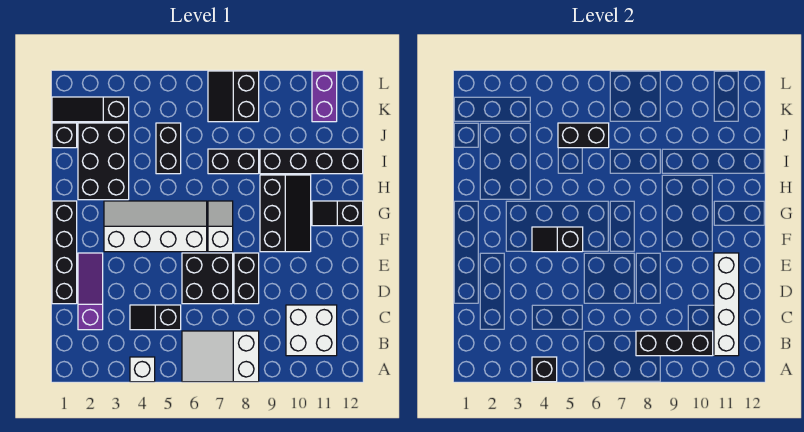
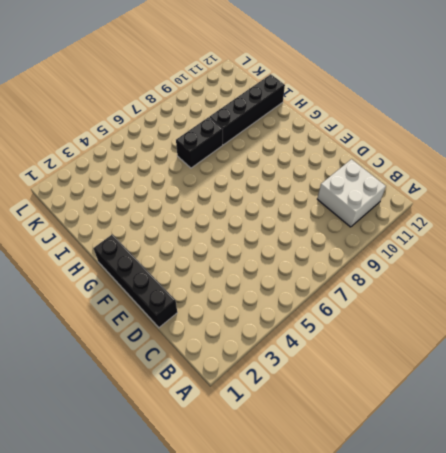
none -> white 1x1 brick [130,357,155,382]
none -> white 2x3 slope [182,331,259,382]
none -> purple 1x3 slope [78,253,103,330]

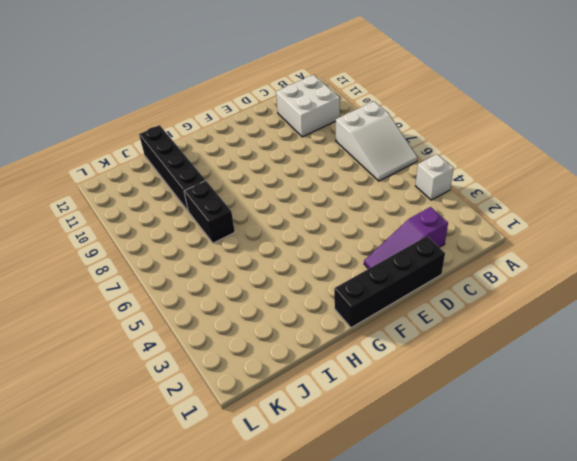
none -> black 1x2 slope [130,305,181,330]
none -> black 2x2 brick [182,253,233,304]
none -> black 1x2 brick [234,253,259,304]

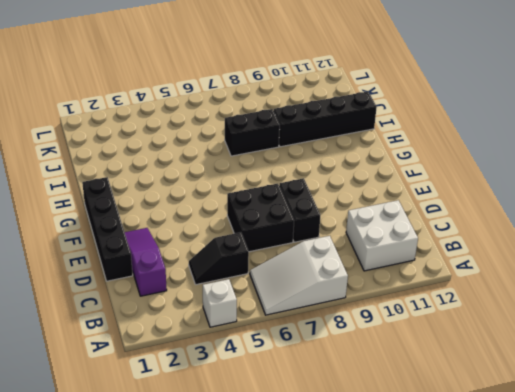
none -> white 2x4 slope [104,201,207,252]
none -> white 1x2 slope [208,201,233,252]
none -> black 2x3 slope [260,175,311,252]

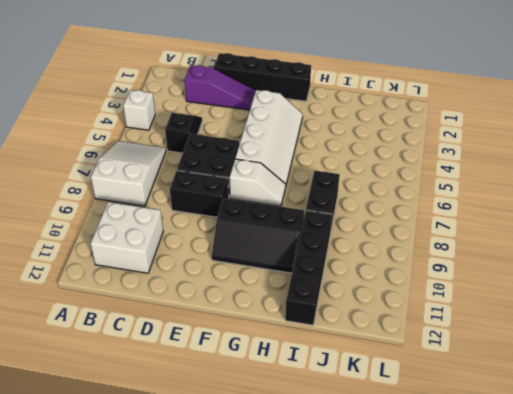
none -> black 1x2 slope [312,201,363,226]
none -> black 2x3 brick [78,123,129,200]
none -> black 1x2 brick [156,123,181,174]

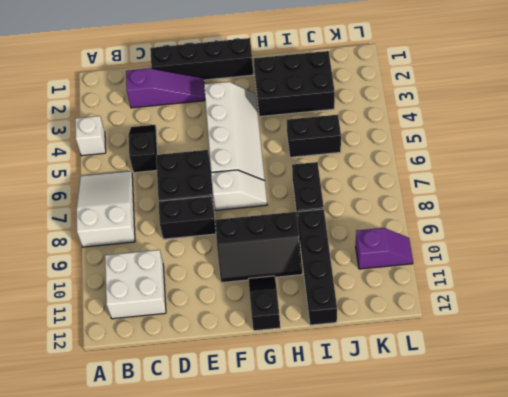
purple 1x2 slope [356,228,413,269] -> none
none -> black 1x1 brick [52,123,77,148]
none -> black 1x3 slope [52,97,129,122]
none -> black 2x2 slope [208,71,259,122]

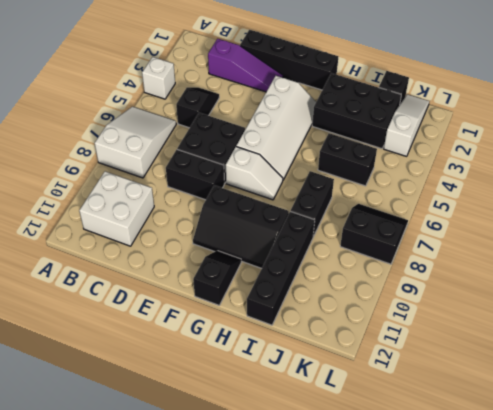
white 1x3 slope [384,94,429,156] -> black 1x3 slope [52,97,129,122]
none -> purple 1x2 brick [312,71,337,122]
none -> black 1x1 brick [532,357,557,382]
none -> black 1x3 brick [636,331,713,356]

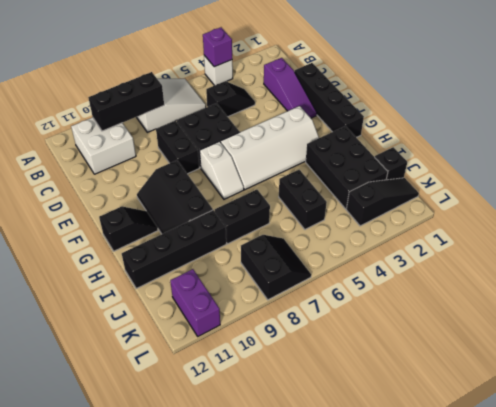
purple 1x1 brick [203,27,232,67] -> black 1x1 brick [532,357,557,382]
none -> white 1x4 brick [714,253,739,356]
none -> black 1x2 slope [532,227,583,252]
none -> black 1x2 brick [558,123,609,148]

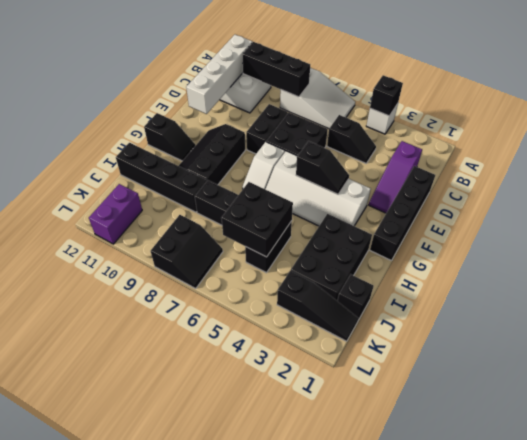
black 2x2 brick [221,182,293,257] -> black 1x2 brick [558,123,609,148]

